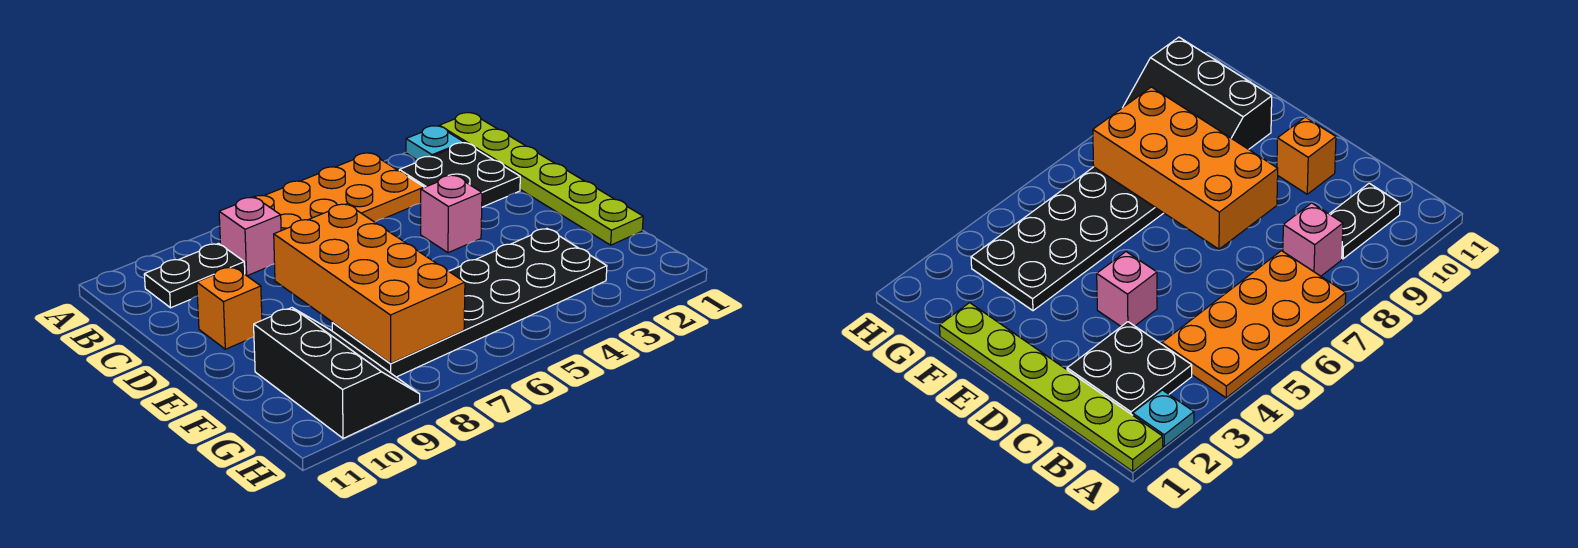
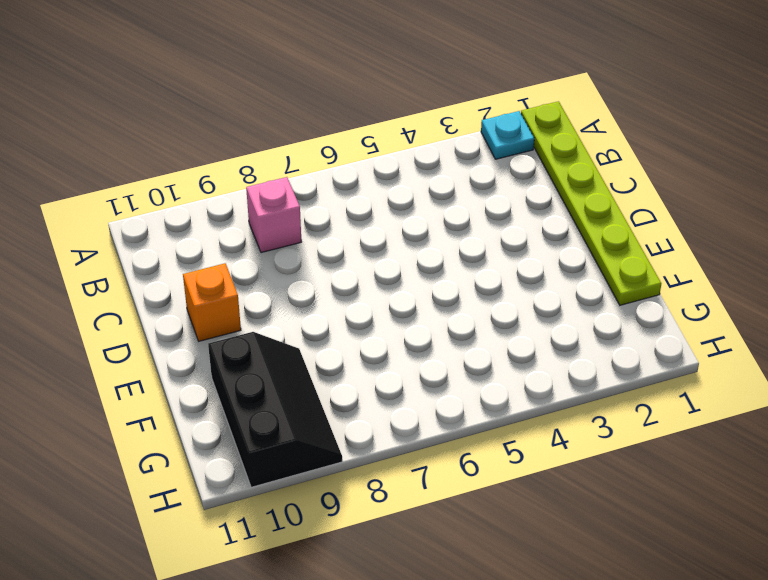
none -> orange 2x4 plate [252,153,424,231]
none -> black 2x2 plate [399,143,520,207]

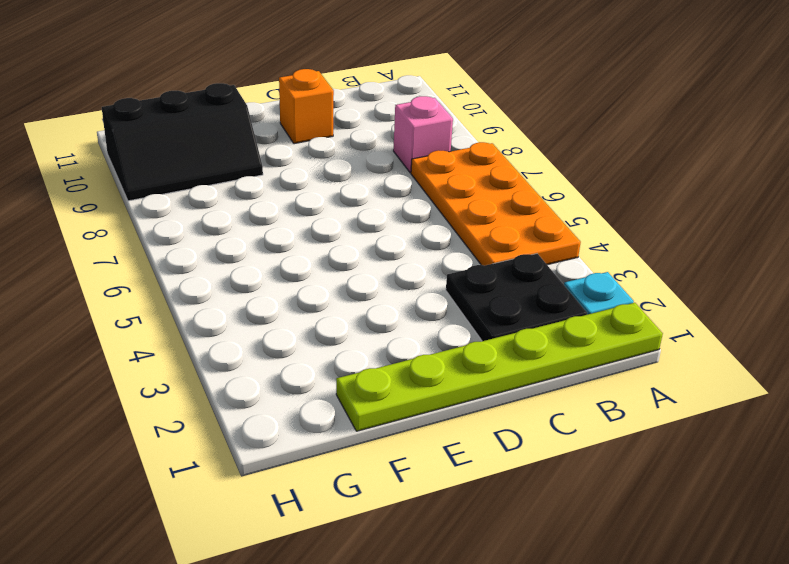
none -> black 1x2 plate [144,243,245,308]
none -> pink 1x1 brick [420,175,482,253]

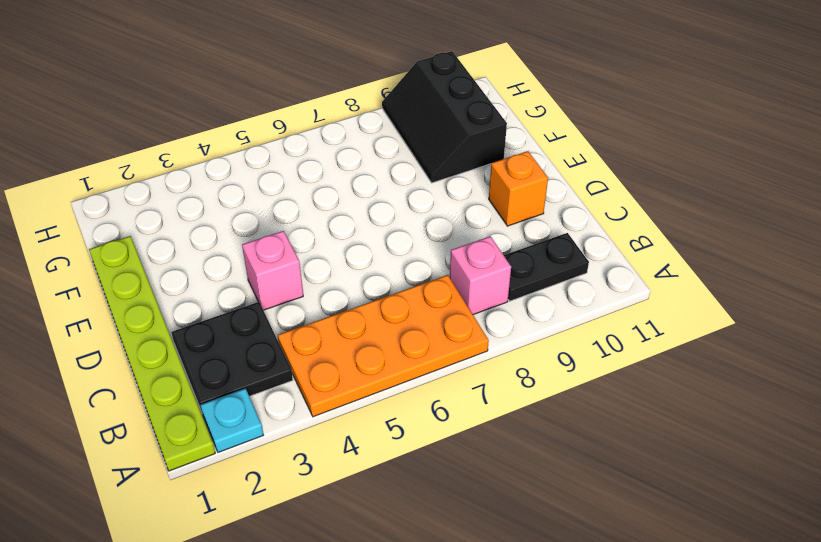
none -> black 2x6 plate [332,228,607,377]
none -> orange 2x4 brick [274,204,465,363]

